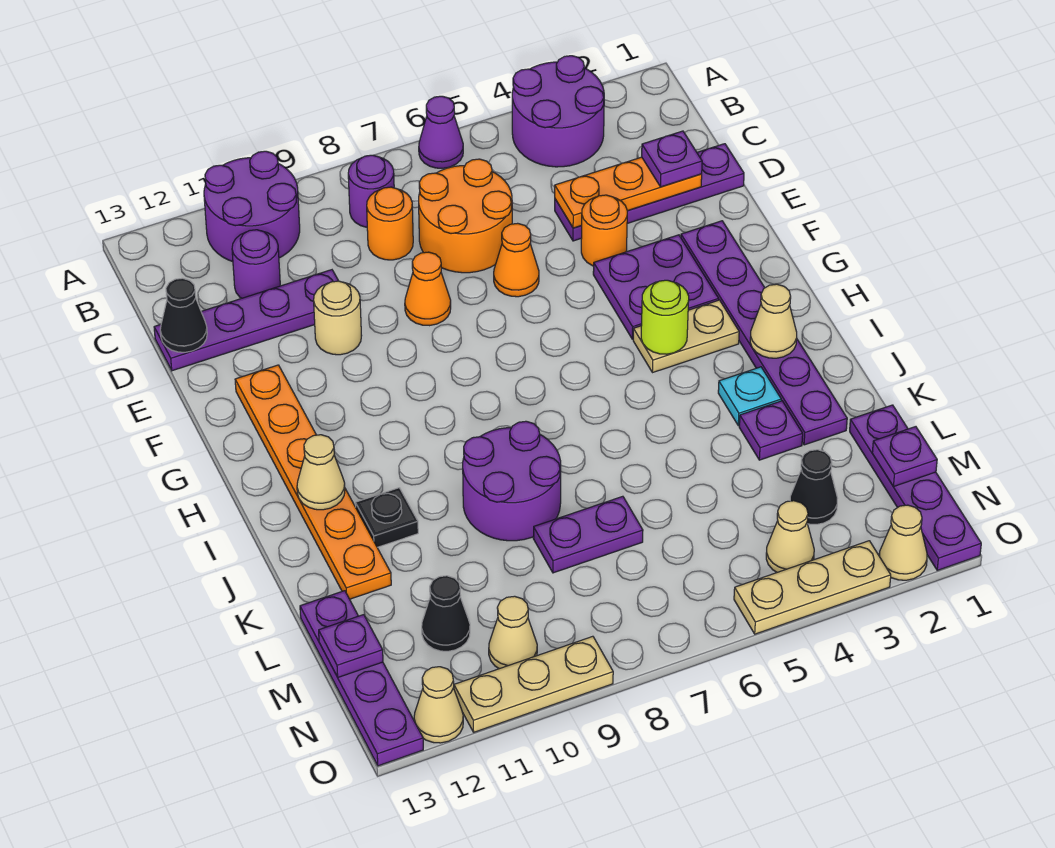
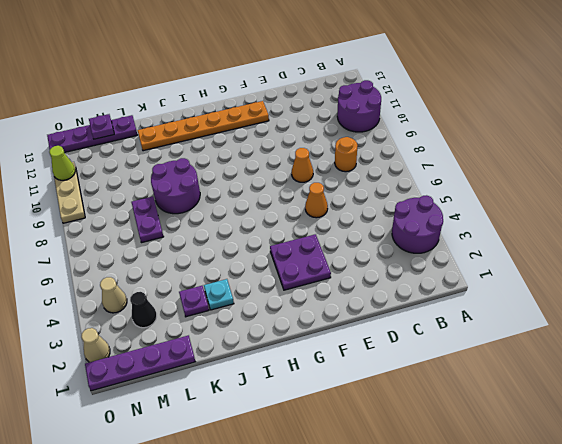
lime 1x1 cone [49,146,75,180] -> none
none -> purple 1x1 cone [419,96,463,168]
none -> purple 1x1 round brick [348,155,394,227]
none -> orange 2x2 round brick [419,159,512,273]
none -> purple 1x1 round brick [232,230,280,298]

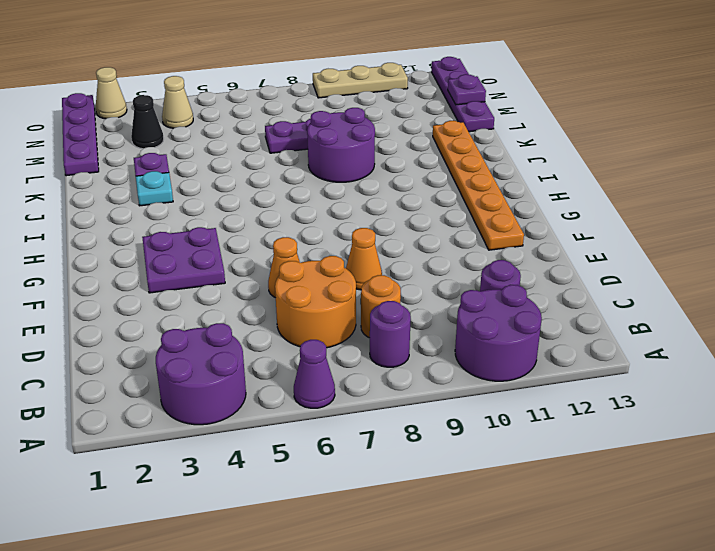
none -> purple 1x4 plate [555,144,744,241]
none -> purple 1x4 plate [154,270,338,371]
none -> orange 1x1 round brick [581,195,627,266]
none -> tan 1x1 round brick [314,281,362,355]

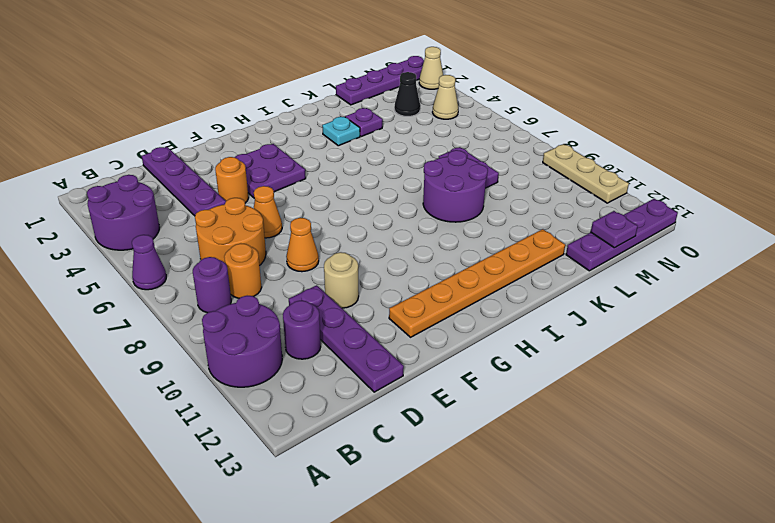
none -> purple 1x6 plate [681,221,847,445]
none -> tan 1x2 plate [633,300,739,373]
none -> black 1x1 plate [355,488,418,547]
none -> black 1x1 cone [422,576,470,651]

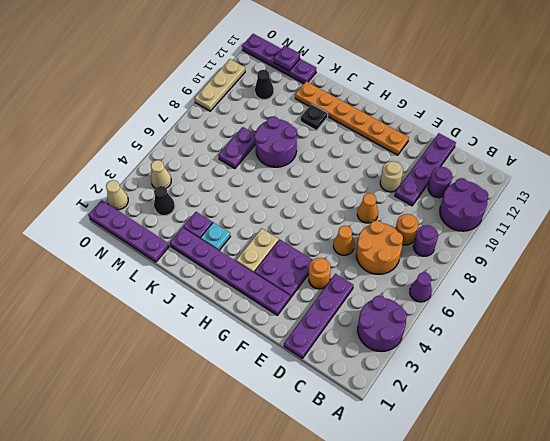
none -> tan 1x1 cone [489,596,537,669]
none -> tan 1x3 plate [734,541,891,634]
none -> tan 1x1 cone [414,667,463,743]
none -> orange 1x3 plate [555,157,702,228]

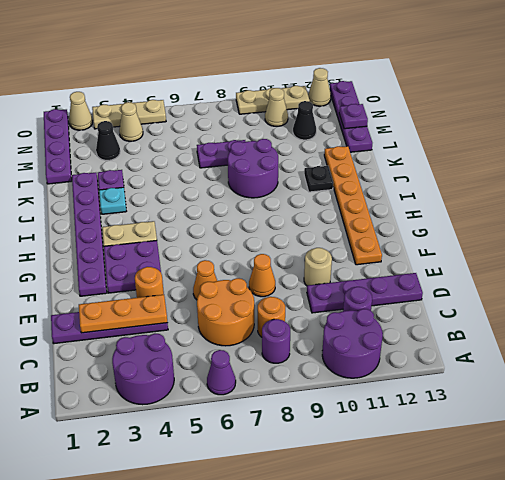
none -> black 1x1 cone [160,278,207,352]
none -> lime 1x1 round brick [641,280,689,354]
none -> tan 1x1 cone [750,284,797,358]
none -> tan 1x1 cone [297,435,345,510]

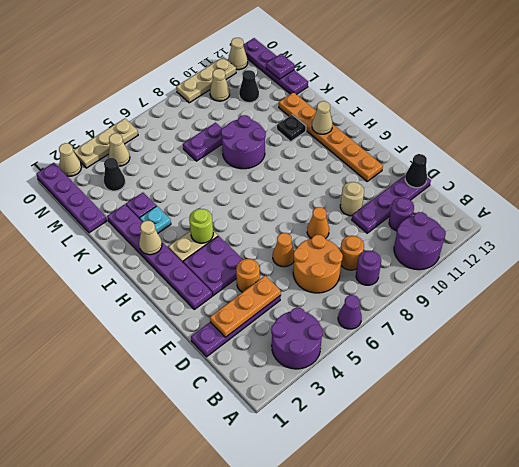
none -> purple 1x1 plate [872,427,937,487]
none -> purple 1x1 plate [642,131,702,187]

